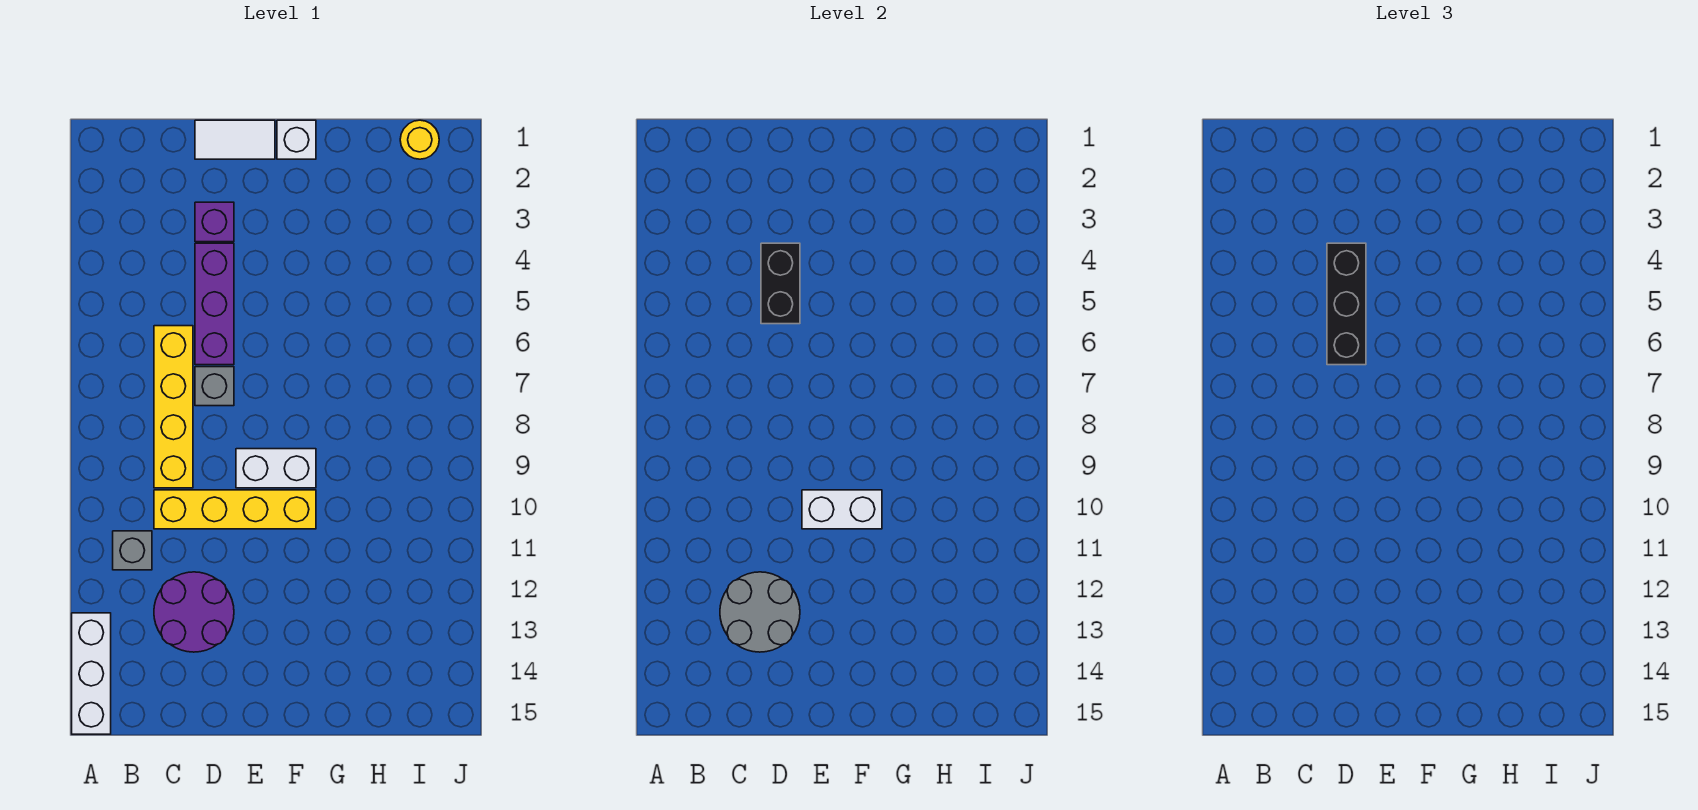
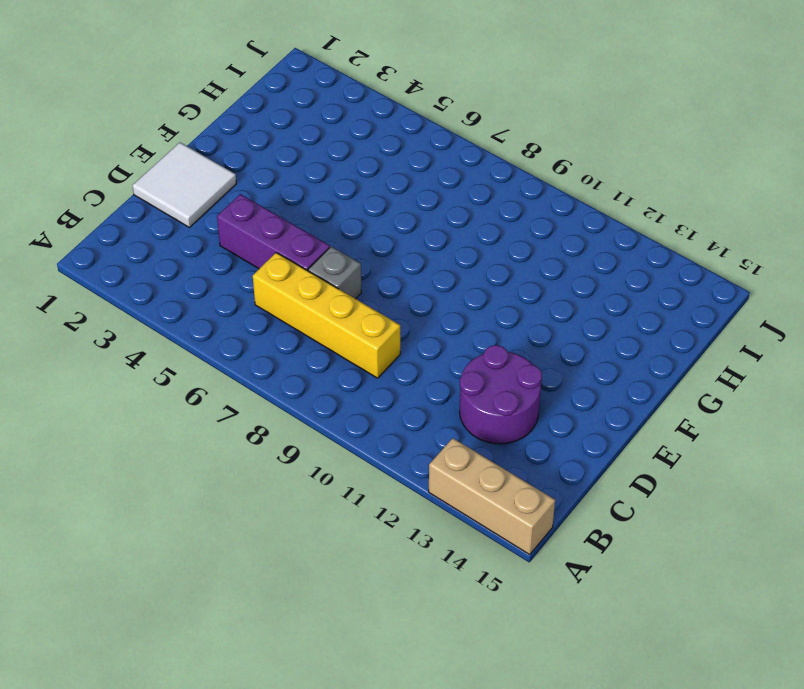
tan 1x3 brick [429,438,555,555] -> white 1x3 brick [72,613,111,734]
white 2x2 tile [132,143,236,228] -> white 1x2 tile [195,120,275,159]
none -> grey 1x1 brick [113,531,152,570]
none -> yellow 1x4 brick [154,490,316,529]
none -> purple 1x1 brick [195,202,234,242]

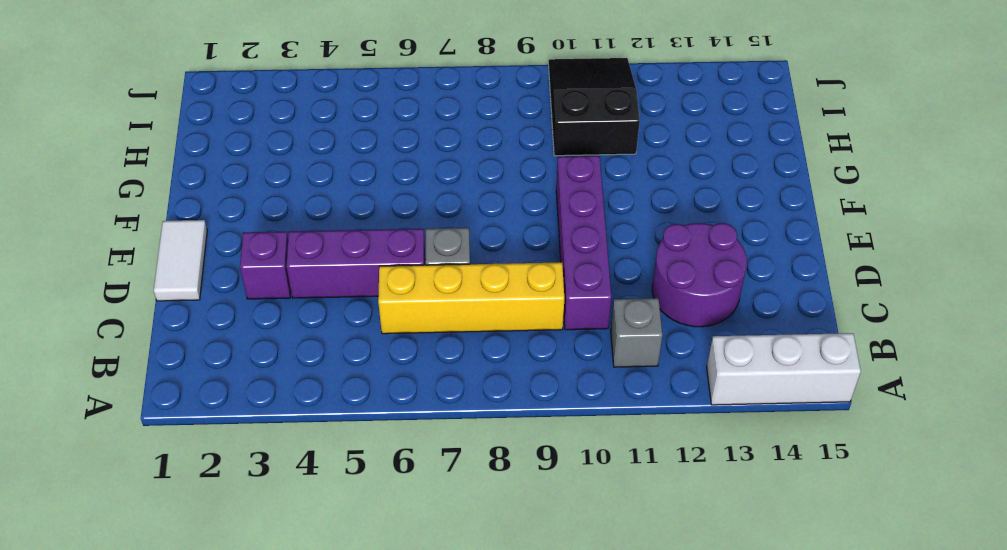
purple 1x4 brick [556,156,611,330] -> yellow 1x4 brick [154,490,316,529]
black 2x3 slope [549,58,640,156] -> none
none -> white 1x2 brick [236,449,316,488]
none -> white 1x1 brick [277,120,316,159]
none -> yellow 1x1 round brick [400,120,439,159]

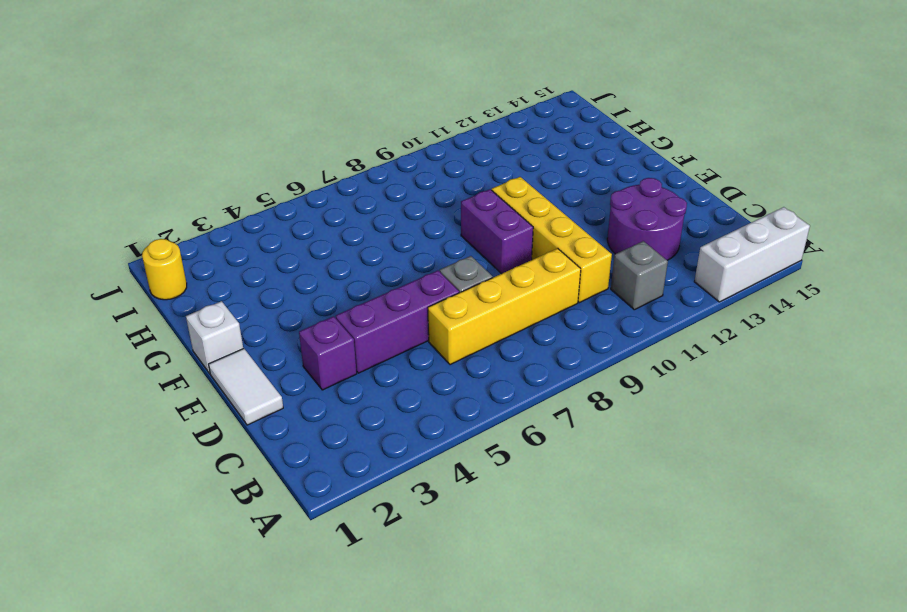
purple 1x2 brick [461,189,533,274] -> white 1x2 brick [236,449,316,488]
none -> grey 2x2 round brick [720,572,800,652]
none -> black 1x2 brick [761,243,800,324]
none -> white 1x2 brick [802,490,882,529]

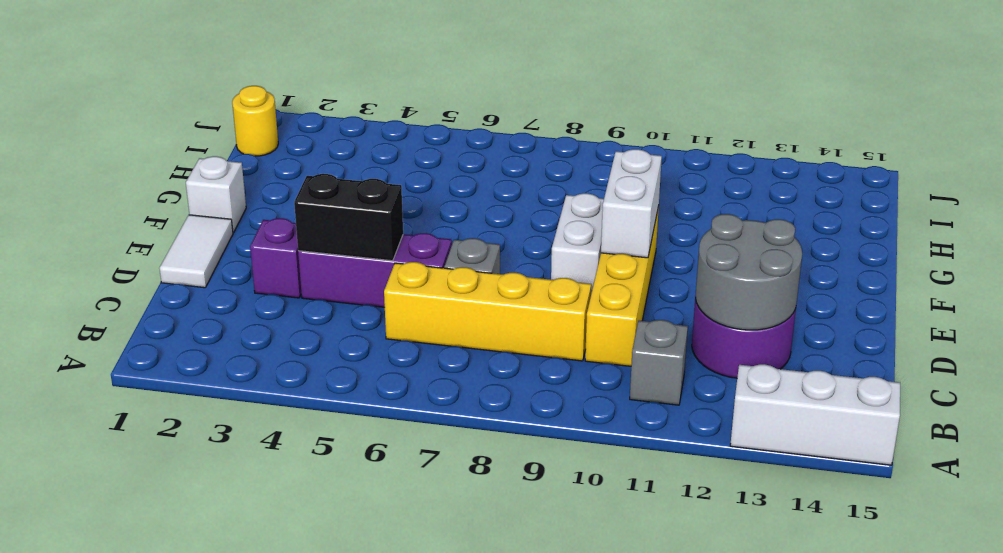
none -> black 1x3 brick [1327,243,1366,365]

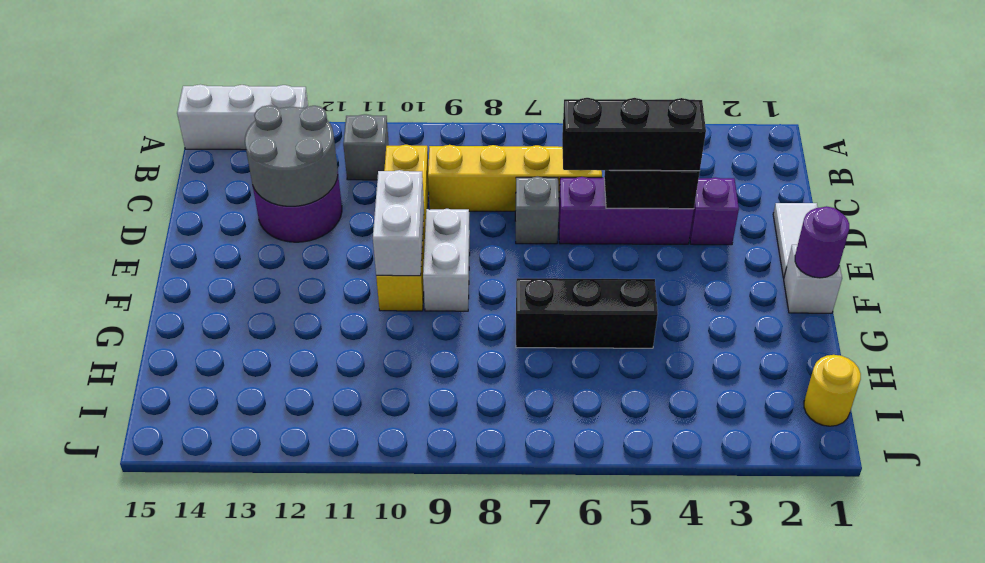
purple 1x1 round brick [795,206,849,278] -> none
black 1x3 brick [516,278,658,348] -> none

